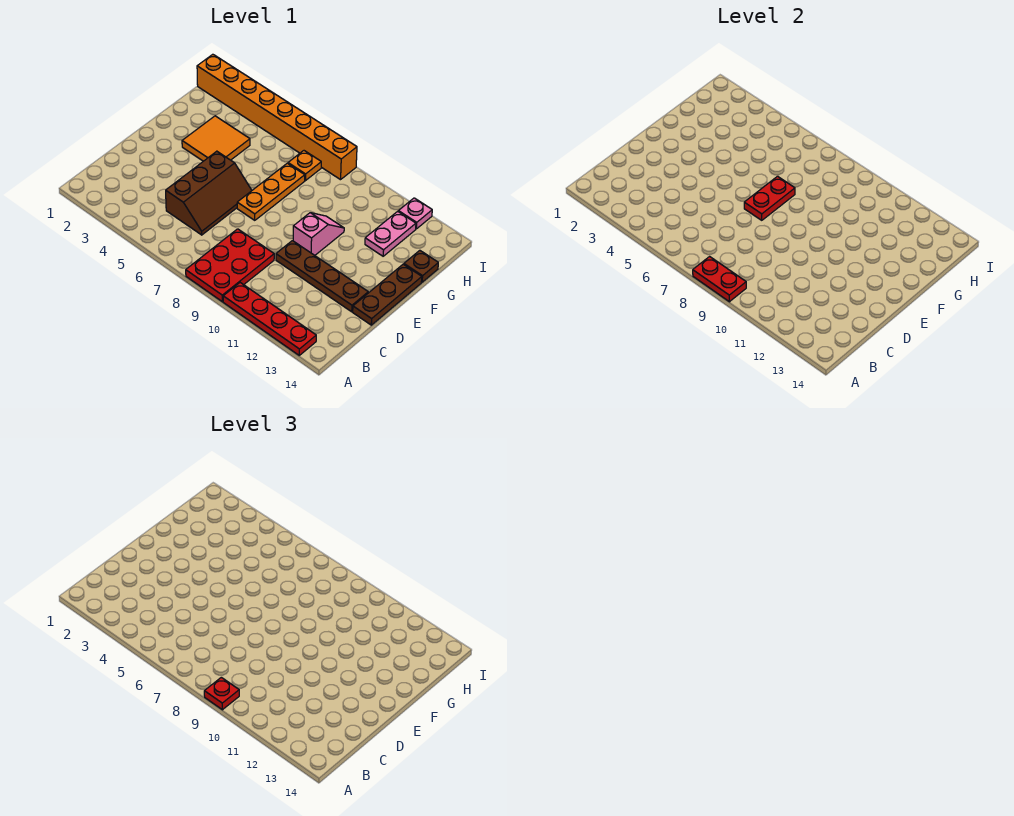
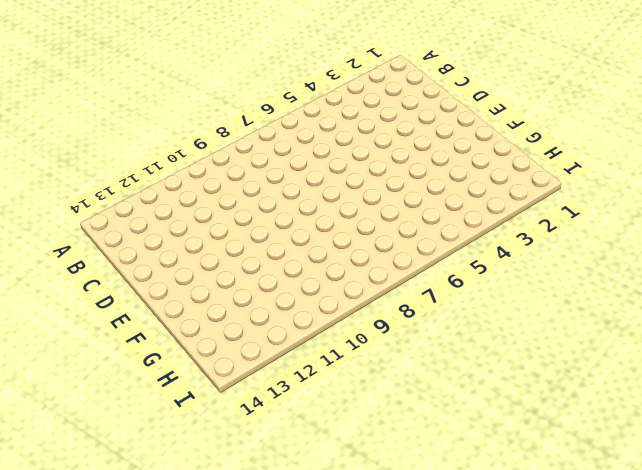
none -> red 2x3 plate [186,229,274,302]
none -> red 1x4 plate [223,283,316,355]
none -> brown 2x3 slope [166,151,252,235]

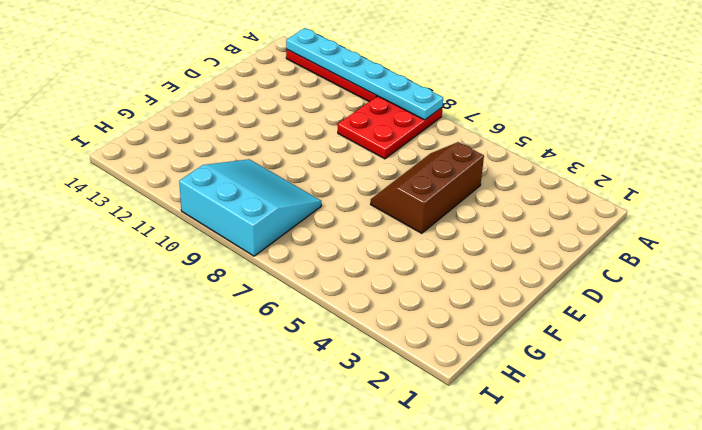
cyan 1x6 plate [286,28,443,120] -> red 1x2 plate [693,256,746,302]
cyan 3x3 slope [179,159,321,256] -> orange 1x8 brick [197,54,357,180]
none -> brown 1x4 plate [276,241,368,312]
none -> brown 1x3 plate [353,264,422,325]
none -> orange 1x3 plate [237,163,305,220]

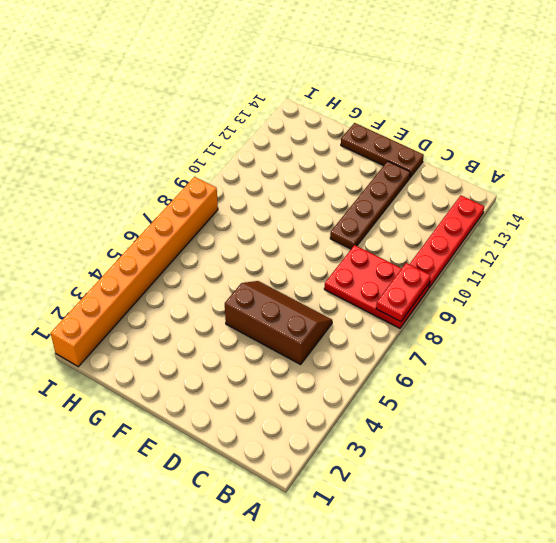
none -> orange 1x3 plate [237,163,305,220]
none -> pink 1x2 slope [293,213,344,255]
none -> orange 2x2 tile [182,116,250,161]

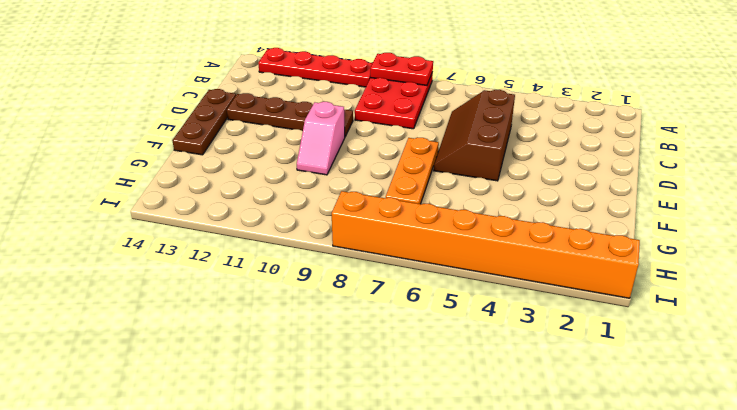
none -> orange 2x2 tile [182,116,250,161]
none -> pink 1x2 plate [365,211,416,256]
none -> brown 1x1 plate [404,250,438,282]

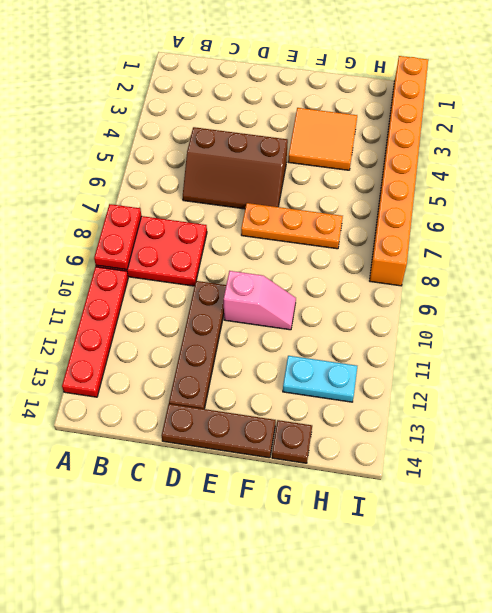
cyan 1x2 plate [283,356,357,402] -> pink 1x2 plate [365,211,416,256]
none -> orange 1x1 plate [288,151,321,181]
none -> pink 1x1 plate [398,198,432,229]
none -> red 1x2 plate [744,176,795,220]

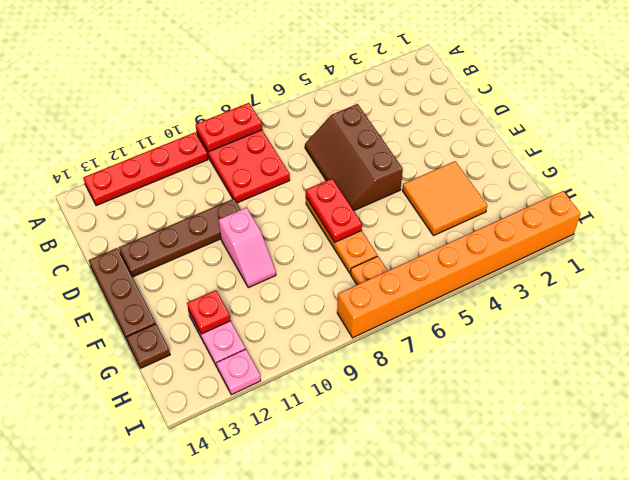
red 1x1 plate [187,290,231,334] -> red 1x1 plate moved to [204,677,239,710]

